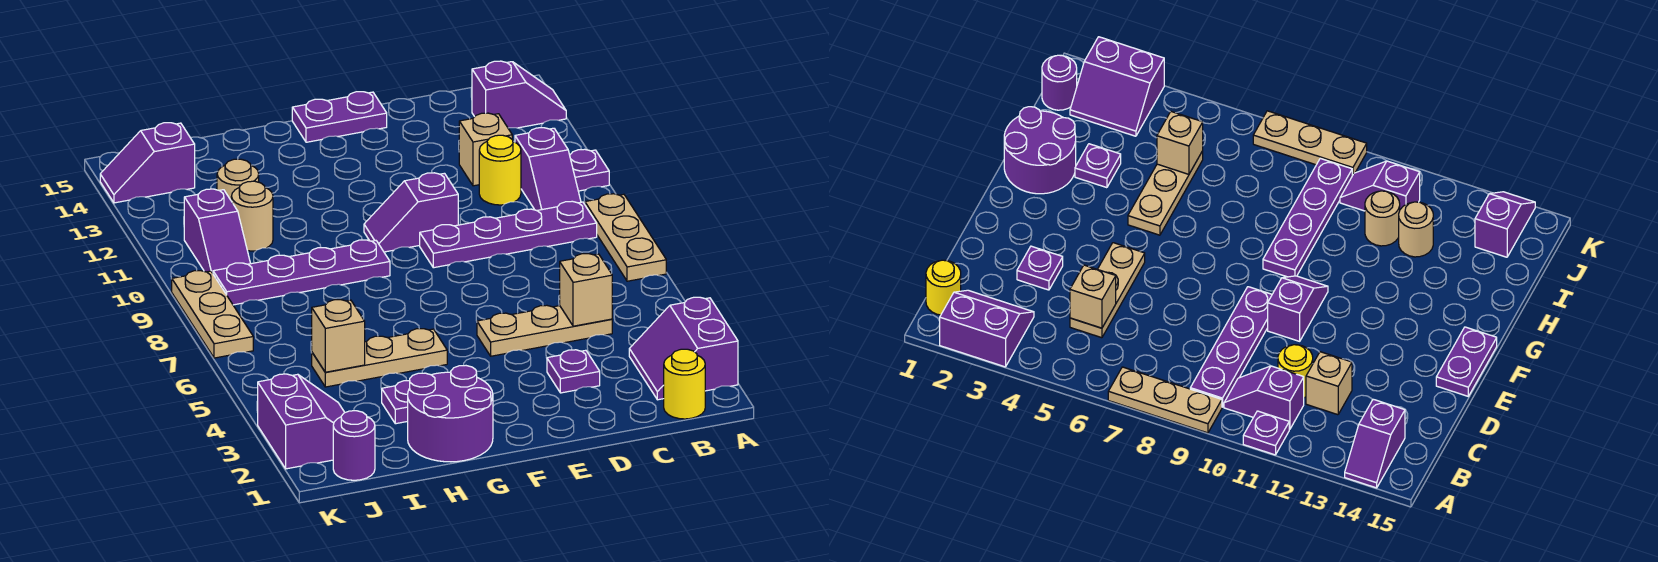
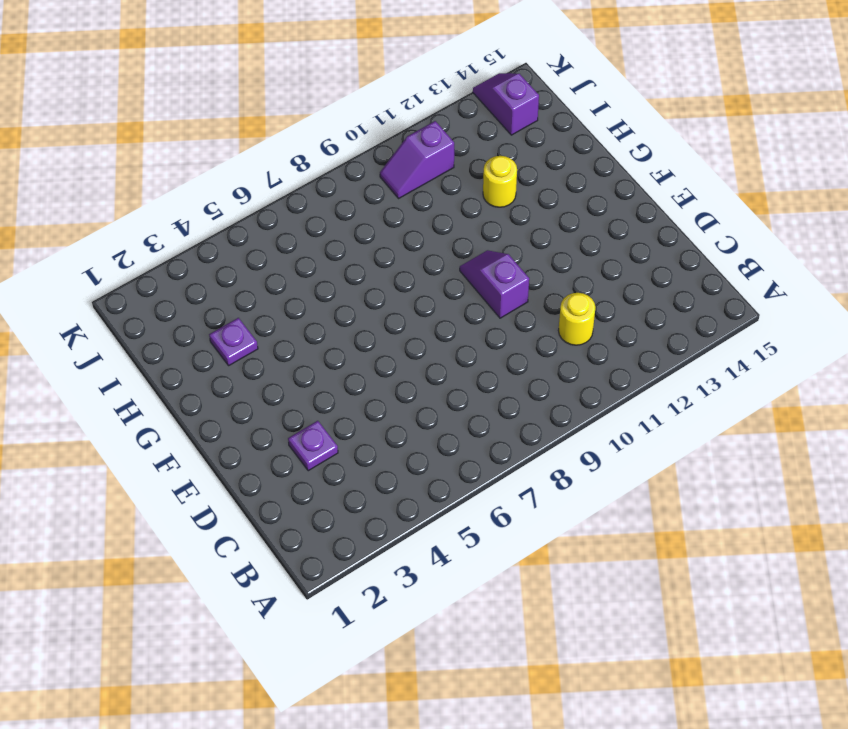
yellow 1x1 round brick [483,156,517,207] -> yellow 1x1 round brick moved to [664,349,705,419]
none -> purple 2x2 slope [629,297,738,400]
none -> tan 1x3 plate [585,194,666,281]
none -> purple 1x1 plate [570,149,609,191]

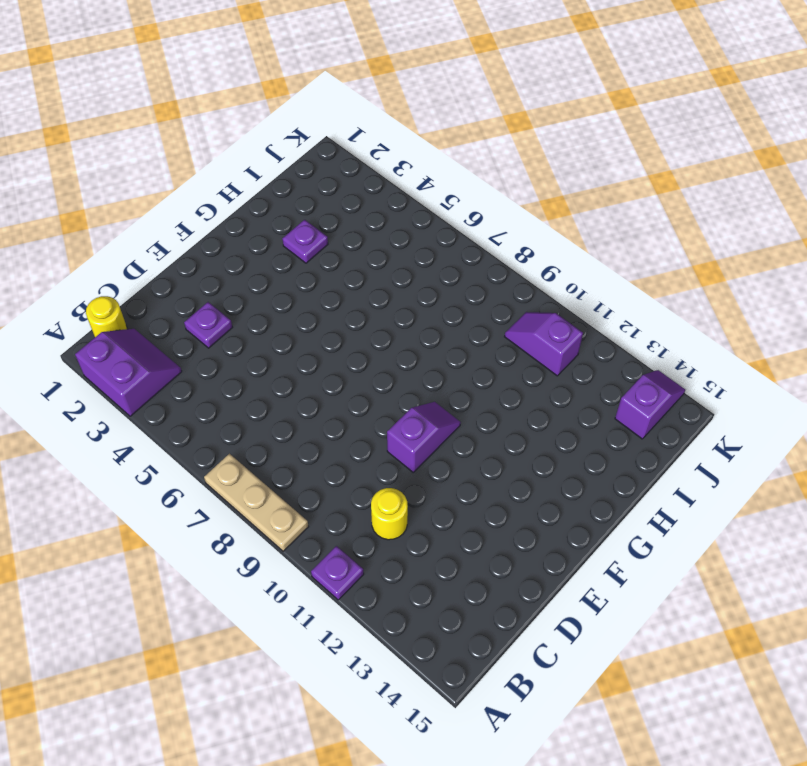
none -> purple 1x2 slope [472,61,566,128]
none -> purple 1x4 plate [420,201,597,268]
none -> purple 1x2 slope [515,128,581,211]

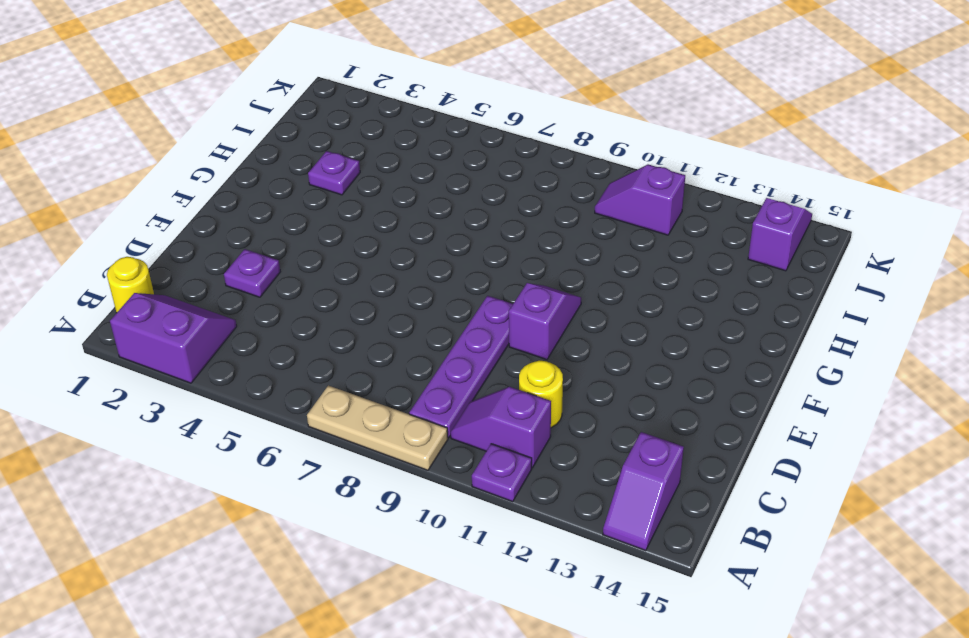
none -> tan 1x3 plate [477,305,612,356]
none -> tan 1x1 brick [459,113,512,186]
none -> purple 1x2 plate [292,92,387,142]

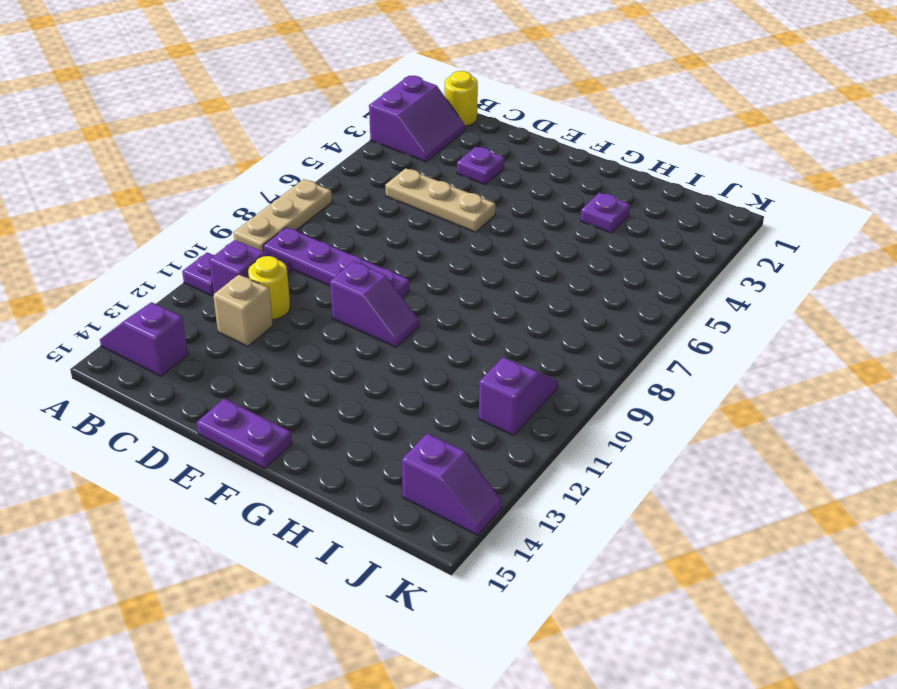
none -> purple 2x2 round brick [408,366,493,462]
none -> tan 1x3 plate [312,329,447,387]
none -> purple 1x4 plate [213,240,390,305]

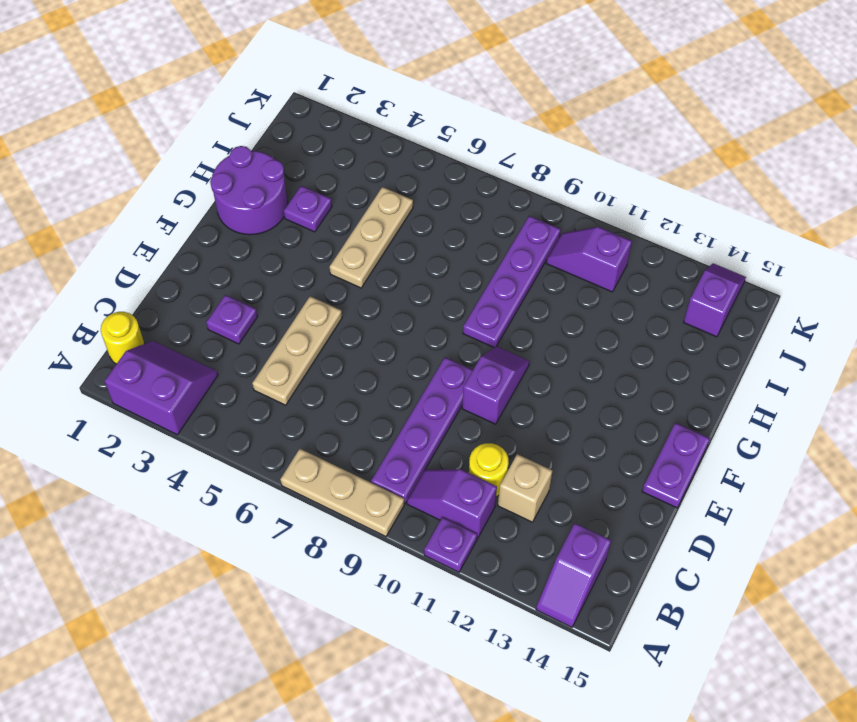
none -> tan 1x1 round brick [231,181,273,251]
none -> tan 1x1 round brick [217,159,259,200]
none -> purple 1x1 round brick [333,411,375,480]

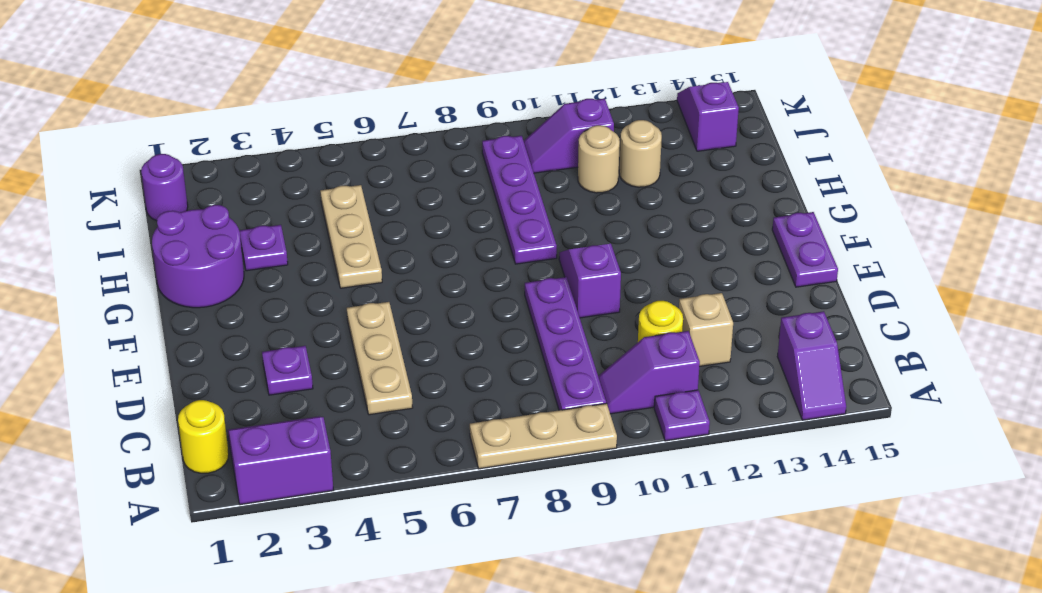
none -> purple 2x2 slope [258,374,345,469]
none -> tan 1x3 plate [172,271,253,358]
none -> tan 1x1 brick [560,254,612,326]

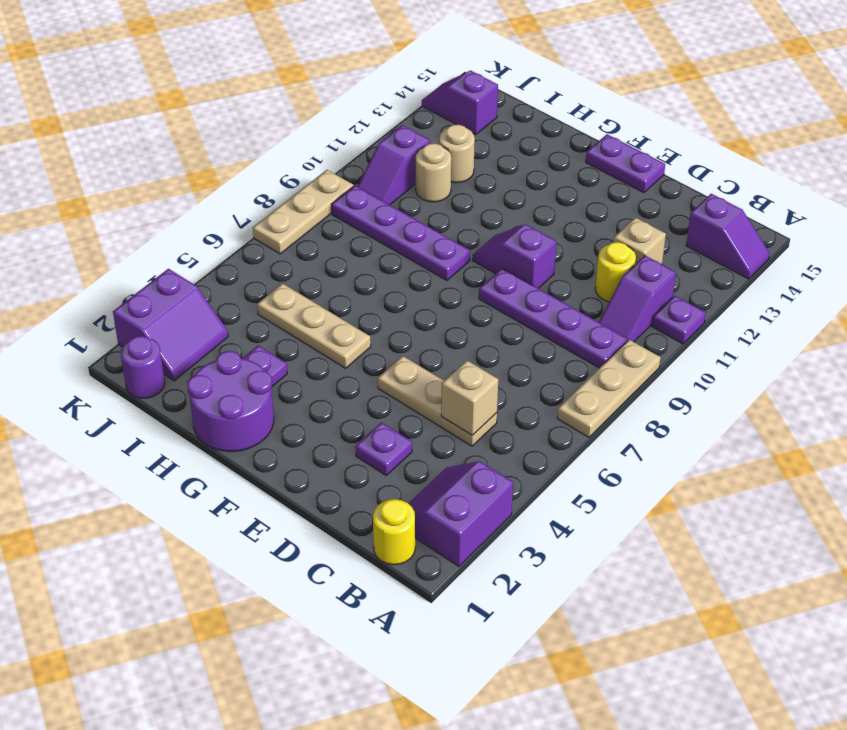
none -> tan 1x1 brick [312,300,365,372]

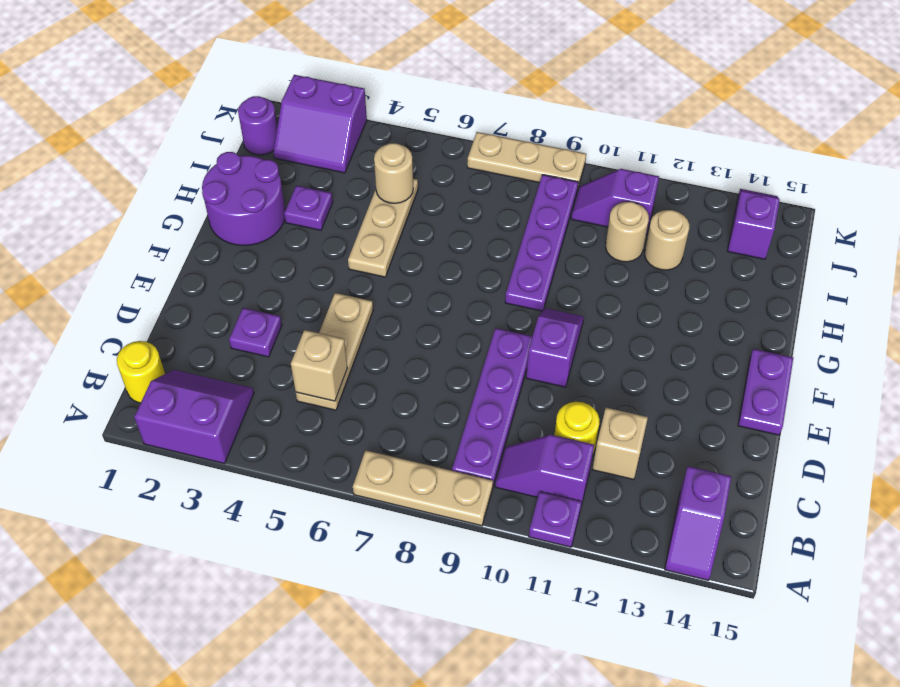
tan 1x1 round brick [374,143,413,203] -> tan 1x1 brick [312,300,365,372]

